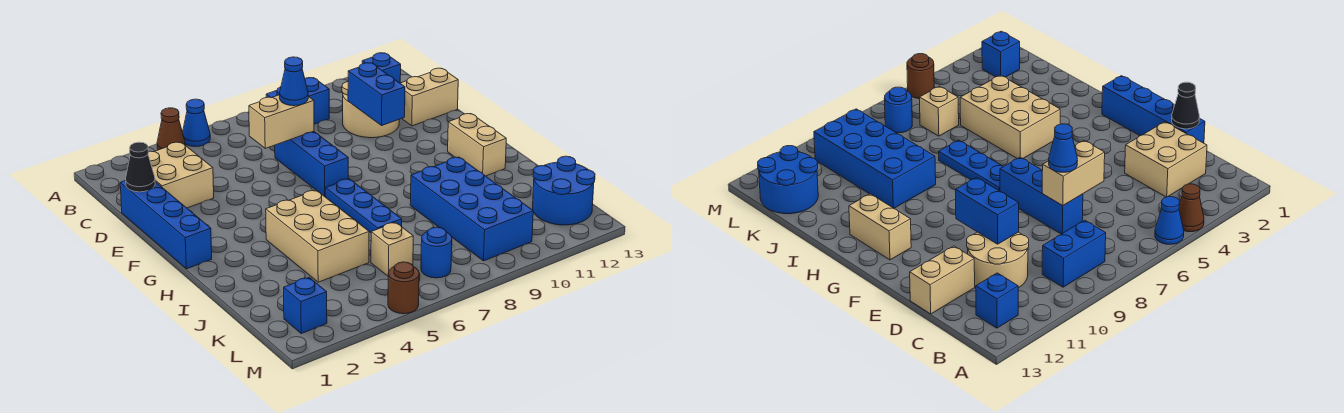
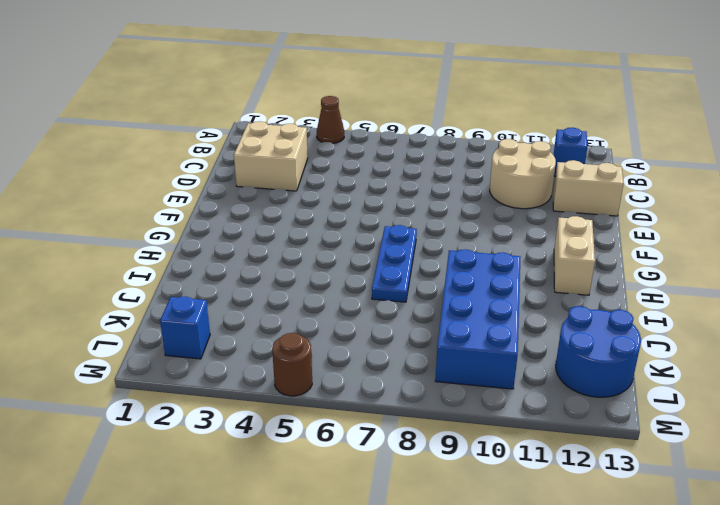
none -> blue 1x1 cone [183,99,210,147]
none -> blue 1x2 brick [266,78,329,124]
none -> blue 1x4 brick [120,181,212,269]

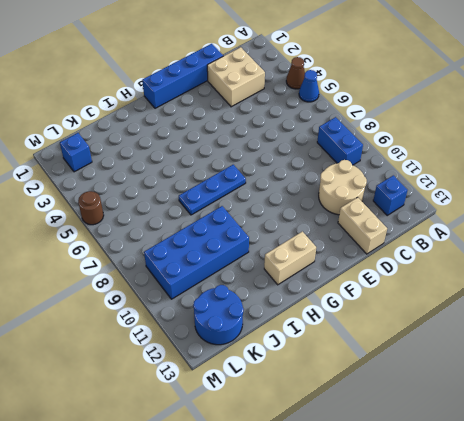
none -> blue 1x3 brick [275,131,348,196]
none -> tan 2x3 brick [266,190,369,282]
none -> tan 1x1 brick [371,222,413,276]

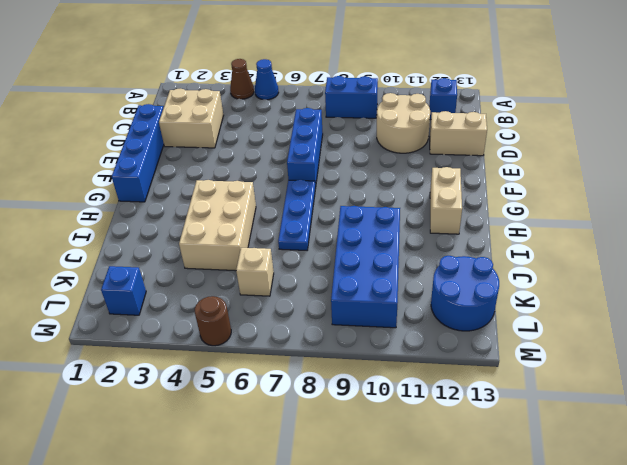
none -> blue 1x1 round brick [421,227,452,278]
none -> black 1x1 cone [126,142,155,192]
none -> tan 1x2 brick [249,95,314,148]

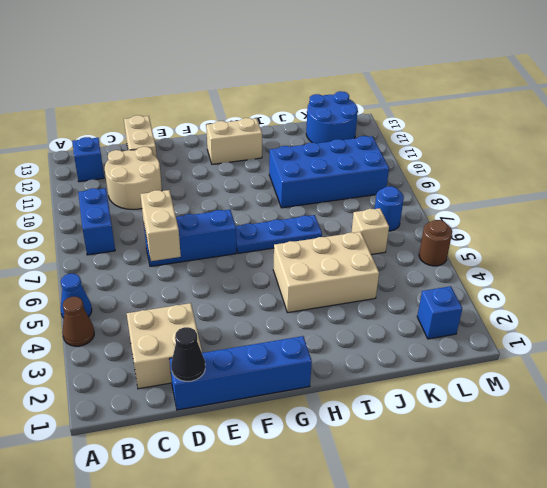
none -> blue 1x2 brick [348,63,405,125]
none -> blue 1x1 cone [280,57,308,106]

